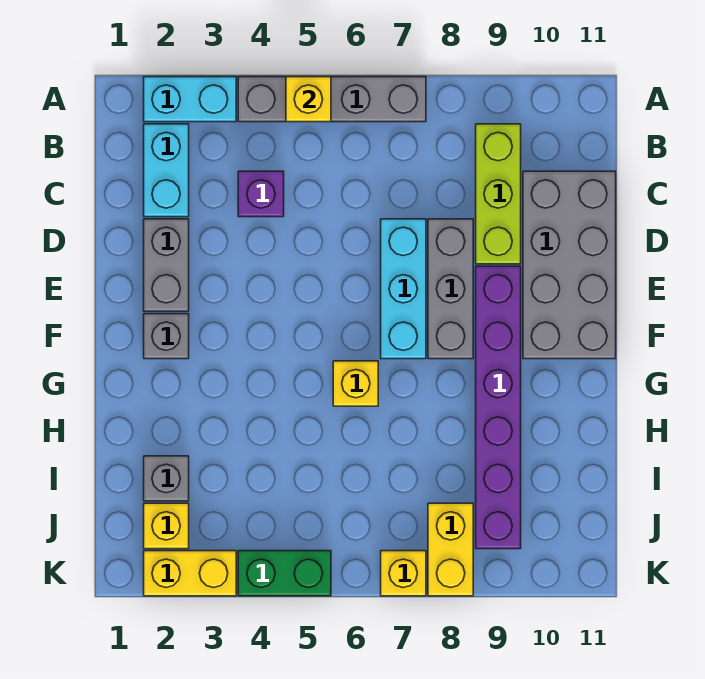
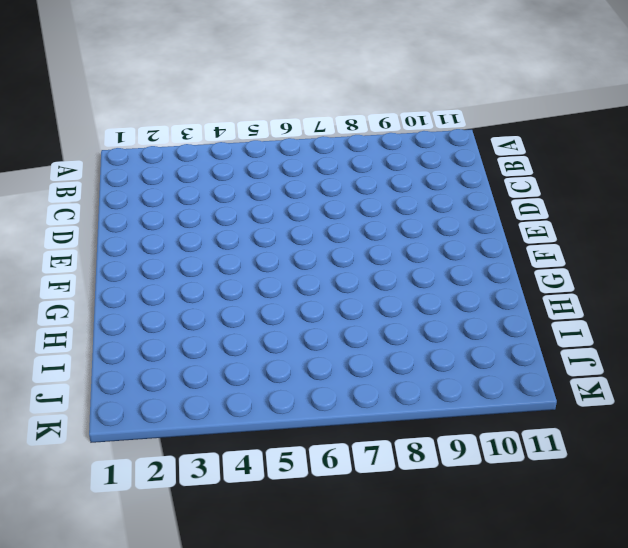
none -> cyan 1x2 brick [144,77,236,122]
none -> grey 1x4 brick [238,77,426,122]
none -> cyan 1x2 brick [144,124,189,217]

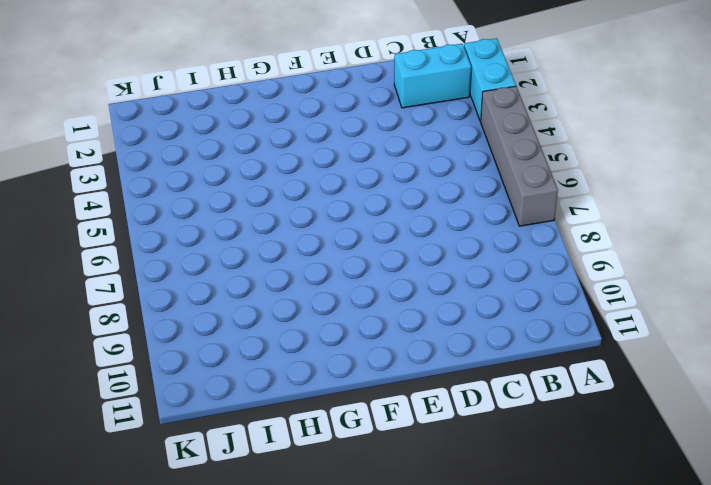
none -> lime 1x3 brick [476,124,521,264]
none -> purple 1x1 brick [238,171,284,217]
none -> grey 2x4 brick [523,171,616,359]

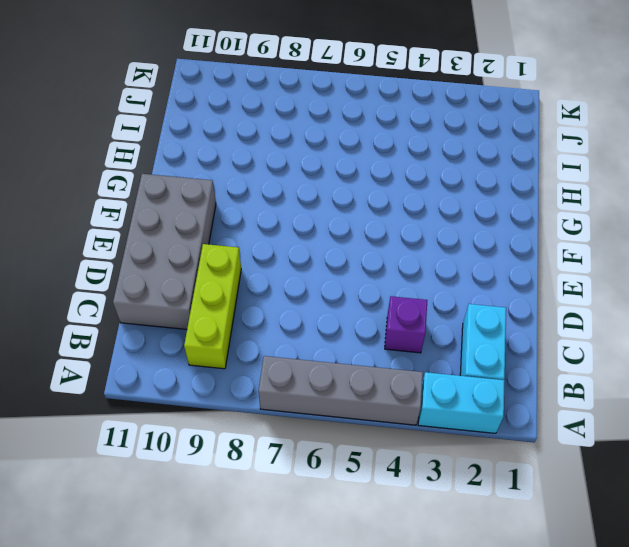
none -> grey 1x2 brick [144,219,189,311]
none -> cyan 1x3 brick [381,219,426,359]
none -> grey 1x3 brick [428,219,473,359]

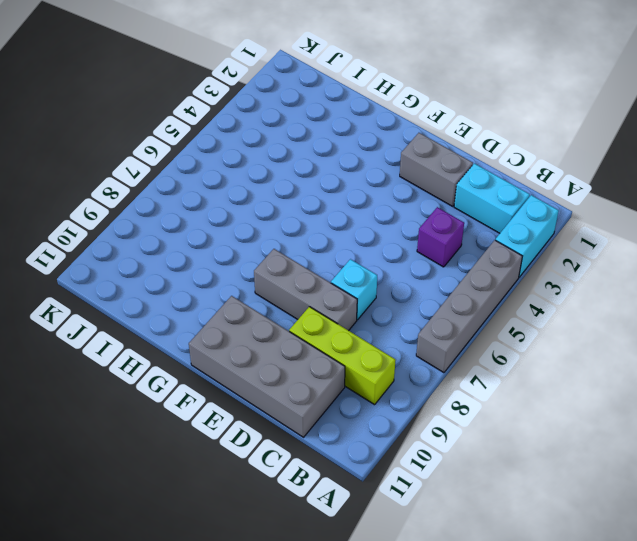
cyan 1x1 brick [331,259,377,320] -> cyan 1x3 brick [381,219,426,359]
none -> purple 1x6 brick [476,266,521,549]
none -> grey 1x1 brick [144,314,189,359]
none -> yellow 1x1 brick [333,361,378,406]

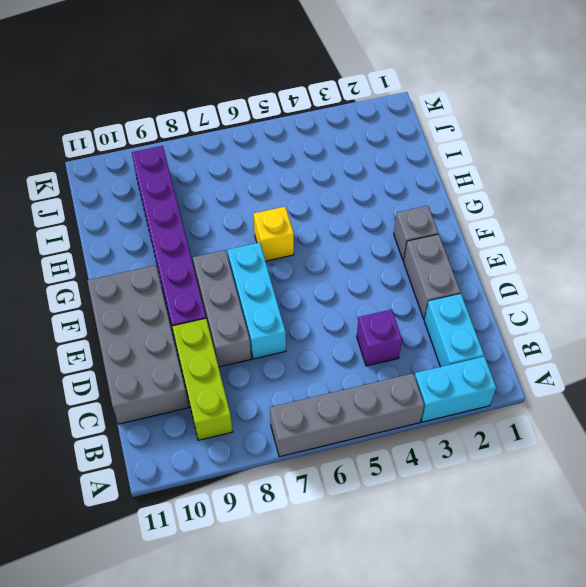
none -> grey 1x1 brick [144,456,189,501]
none -> yellow 1x1 brick [144,503,189,549]
none -> yellow 1x2 brick [428,503,473,596]

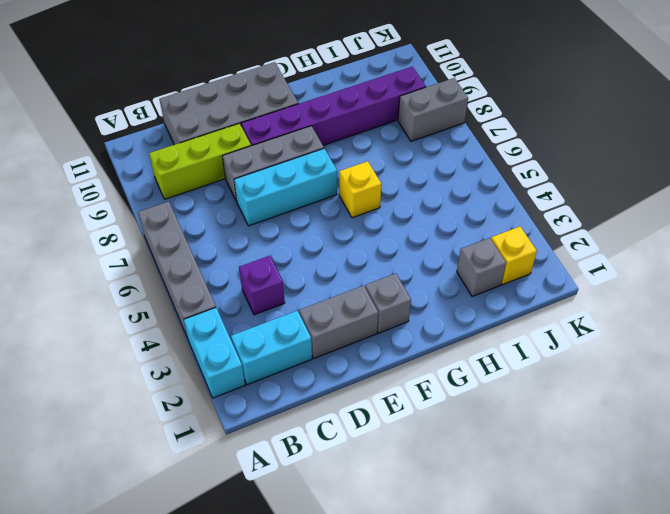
grey 1x2 brick [398,78,468,141] -> yellow 1x2 brick [428,503,473,596]
none -> yellow 1x2 brick [144,551,236,596]
none -> green 1x2 brick [238,551,331,596]
none -> yellow 1x1 brick [381,551,426,596]

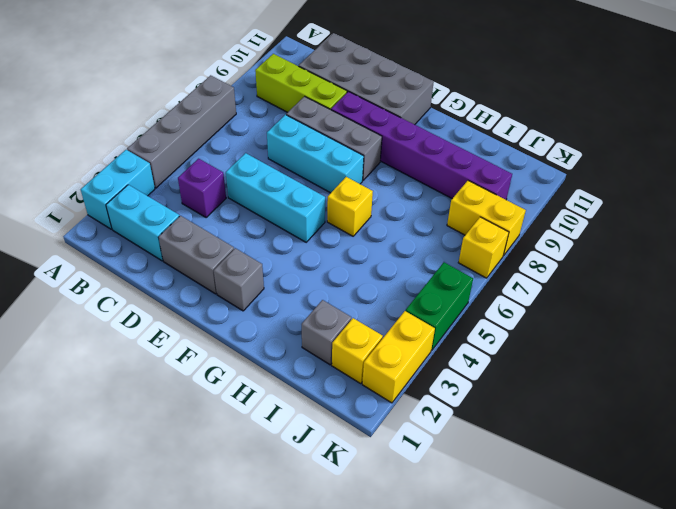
cyan 1x3 brick [226,153,325,242] -> none
none -> yellow 1x1 brick [286,77,331,122]

